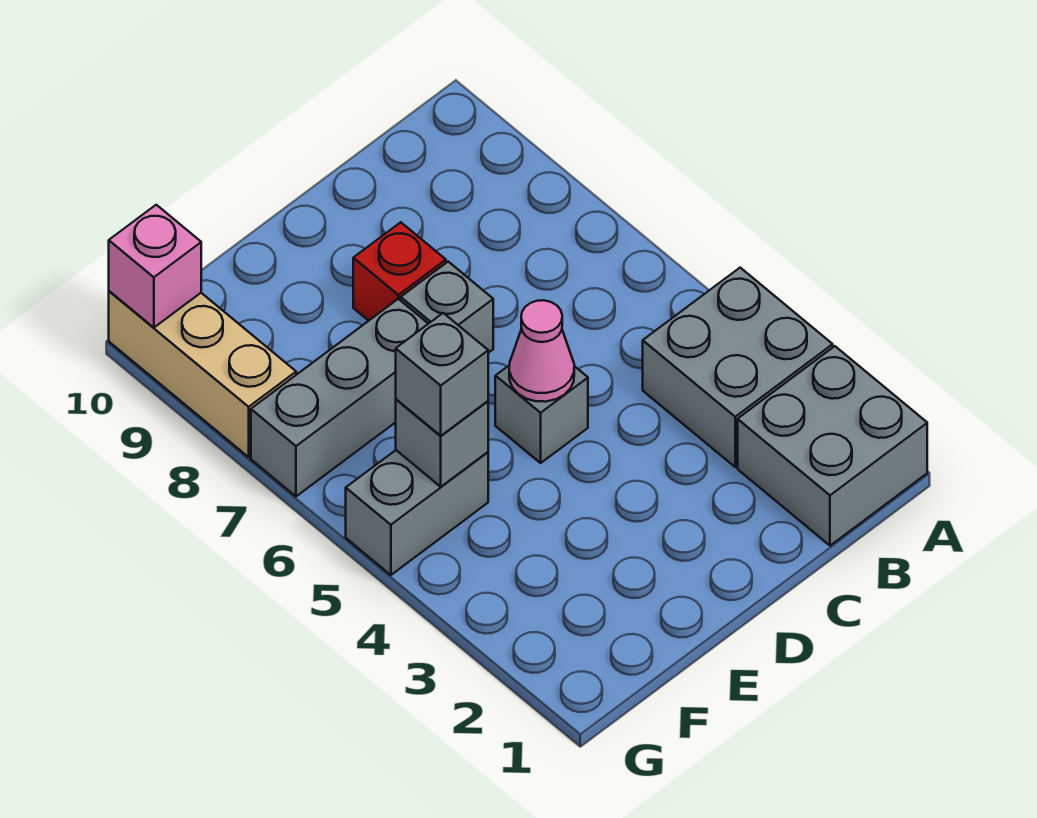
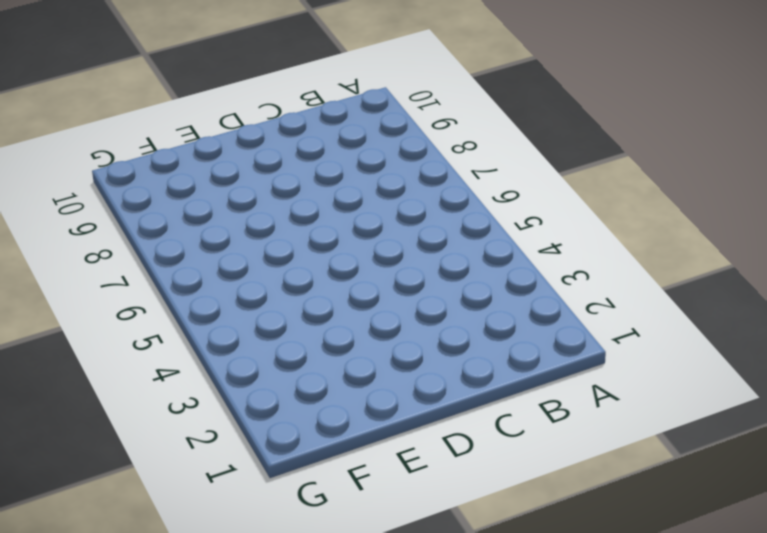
none -> grey 2x2 brick [738,346,927,546]
none -> grey 2x2 brick [643,268,833,467]
none -> grey 1x1 brick [495,365,588,463]

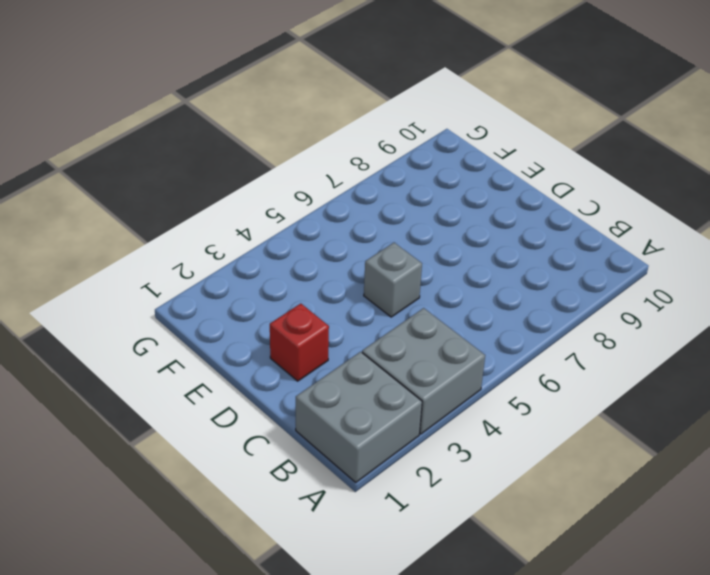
red 1x1 brick [270,304,329,381] -> red 1x1 brick moved to [353,222,446,321]
none -> grey 1x1 brick [401,262,493,353]
none -> grey 1x3 brick [251,299,428,496]
none -> grey 1x2 brick [346,450,488,575]

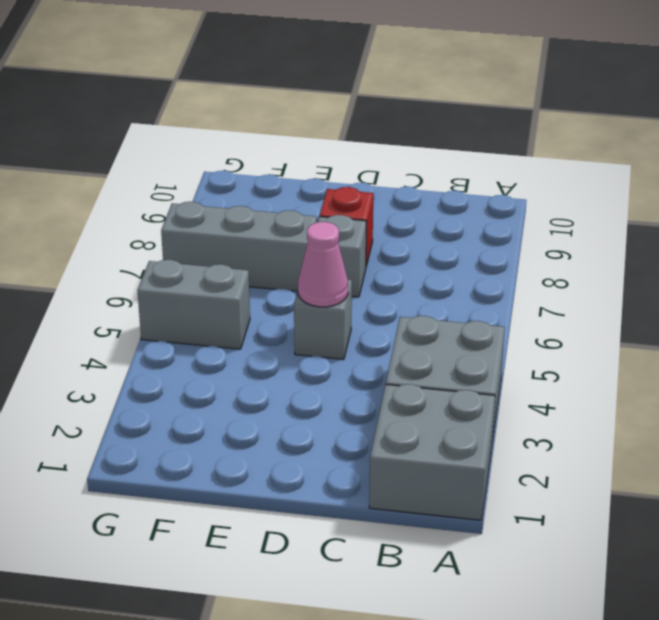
none -> tan 1x3 brick [109,291,296,457]
none -> grey 1x1 brick [396,399,488,487]
none -> pink 1x1 brick [109,205,201,328]

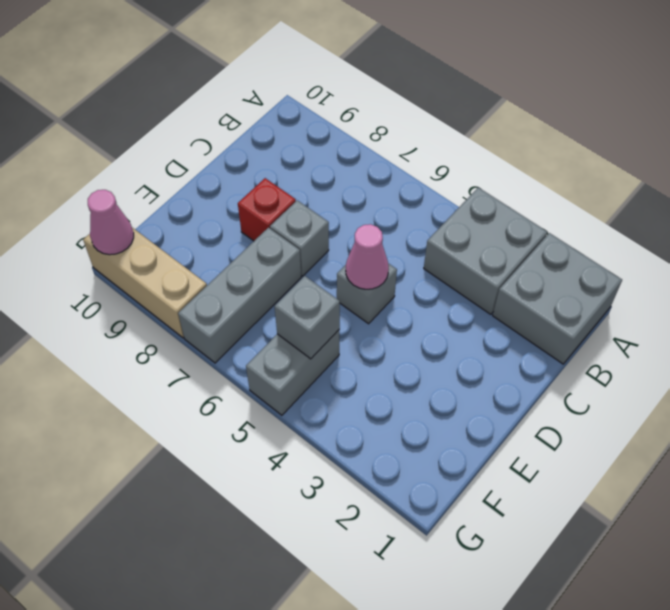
pink 1x1 cone [88,190,134,255] -> pink 1x1 brick [109,205,201,328]
none -> grey 1x1 brick [396,313,488,436]

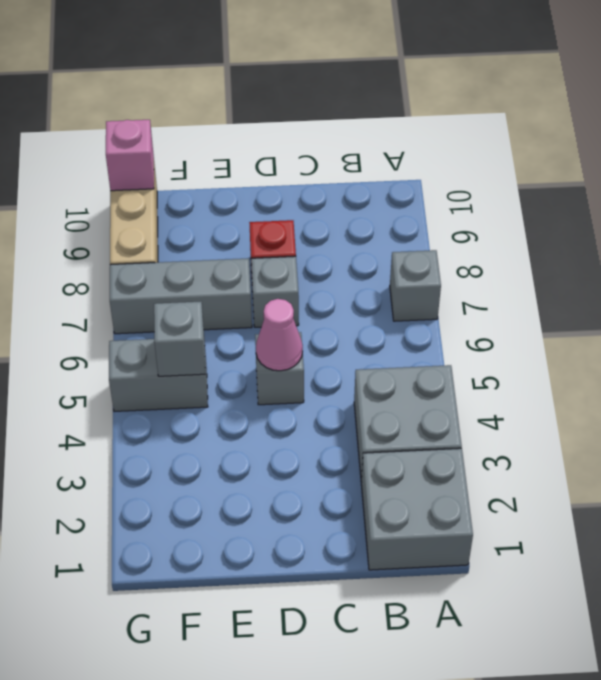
grey 1x1 brick [390,250,441,321] -> grey 1x1 brick moved to [396,313,488,436]

